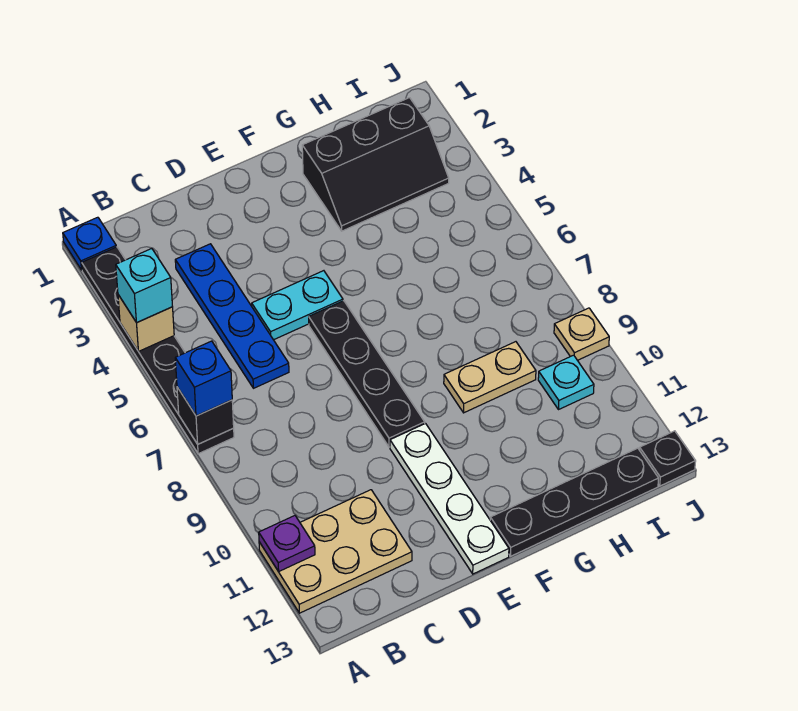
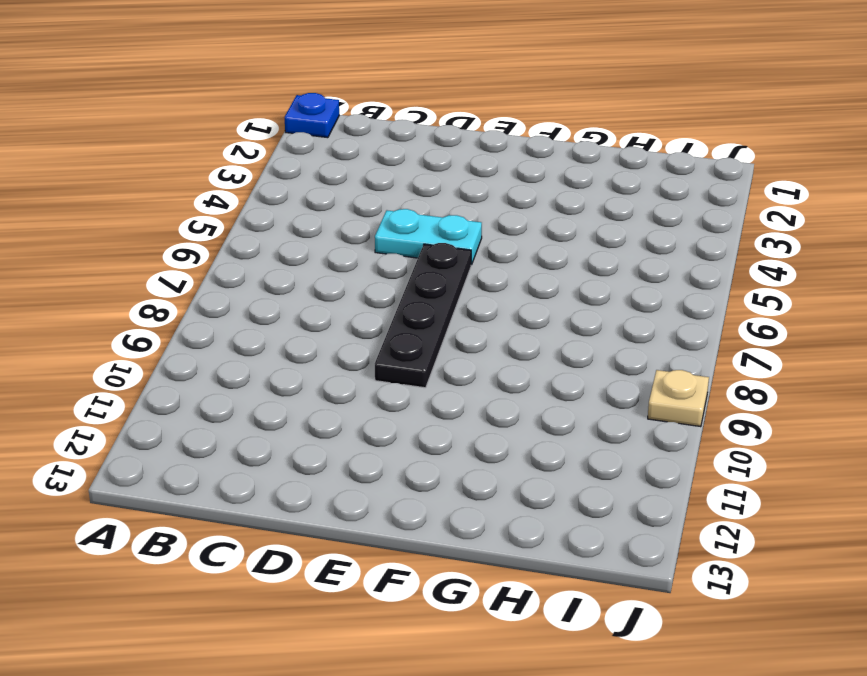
none -> black 1x6 plate [82,247,234,454]
none -> tan 2x3 plate [259,490,412,613]
none -> blue 1x4 plate [175,244,289,388]

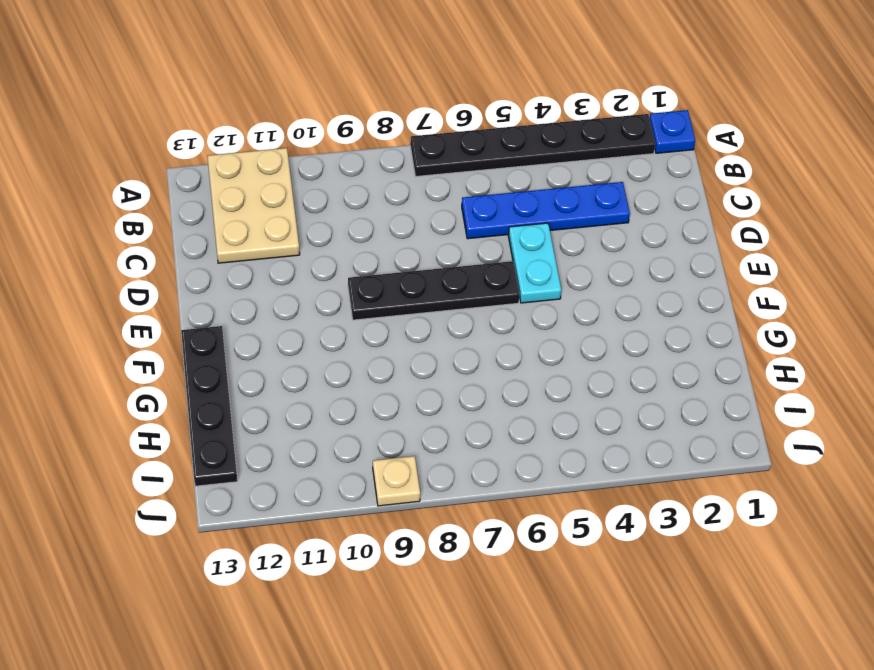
none -> white 1x4 plate [390,424,509,574]
none -> black 2x3 slope [302,98,449,231]
none -> tan 1x2 plate [444,342,536,413]

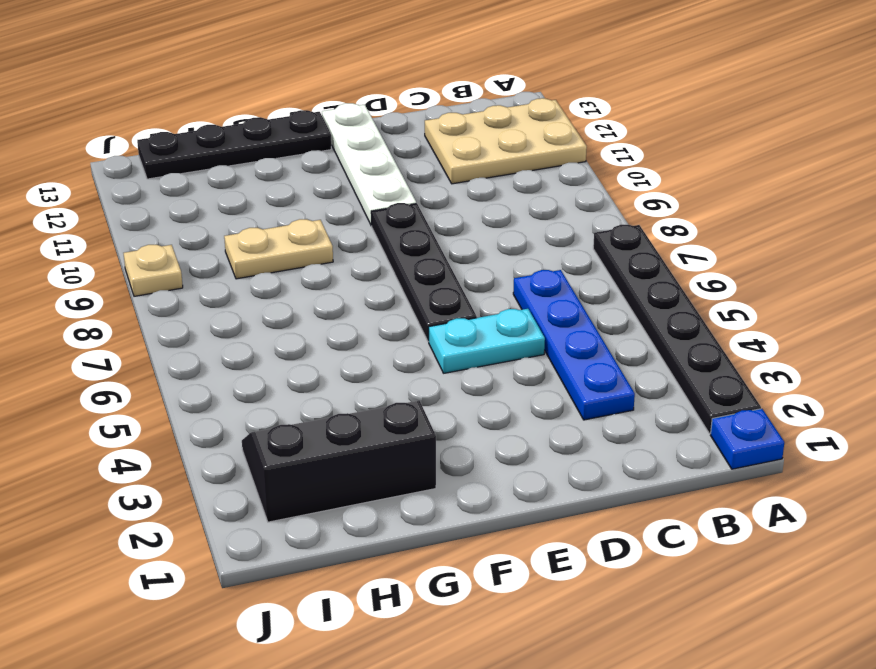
none -> cyan 1x1 plate [538,355,594,410]
none -> black 1x1 plate [640,431,696,486]
none -> tan 1x1 brick [118,295,174,351]

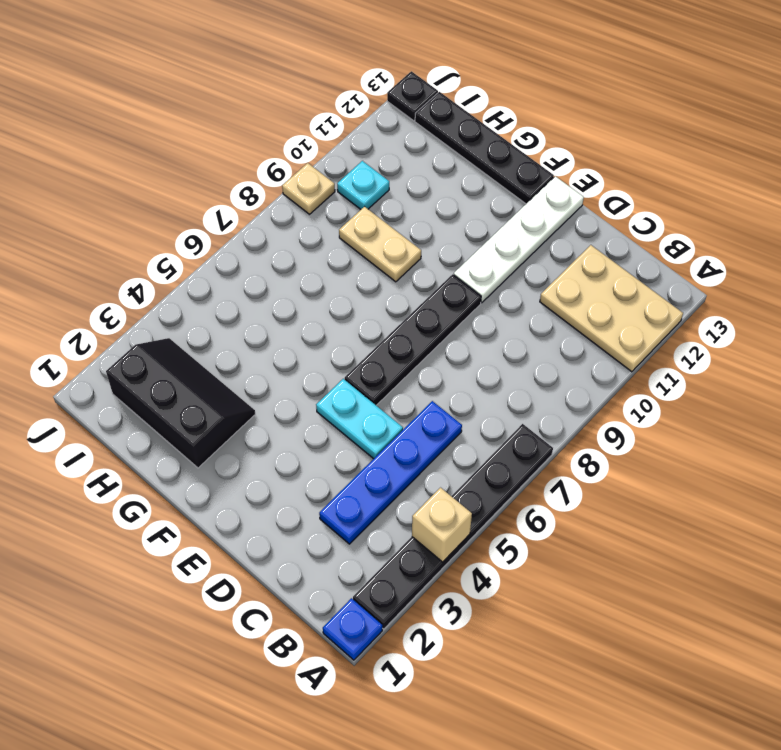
none -> black 1x1 brick [177,387,234,444]
none -> purple 1x1 plate [259,516,315,571]
none -> cyan 1x1 brick [116,249,172,323]

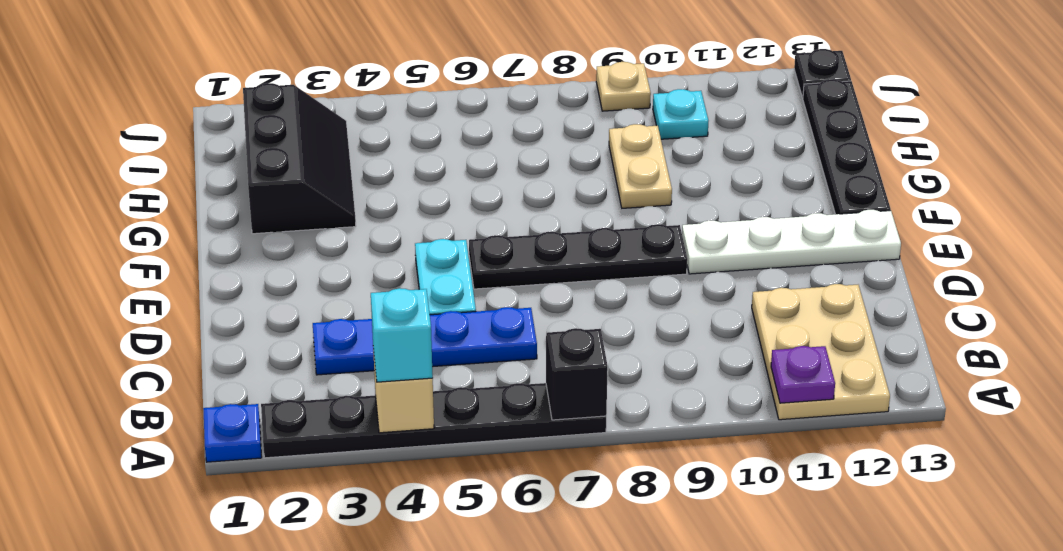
none -> blue 1x1 brick [175,341,232,416]

